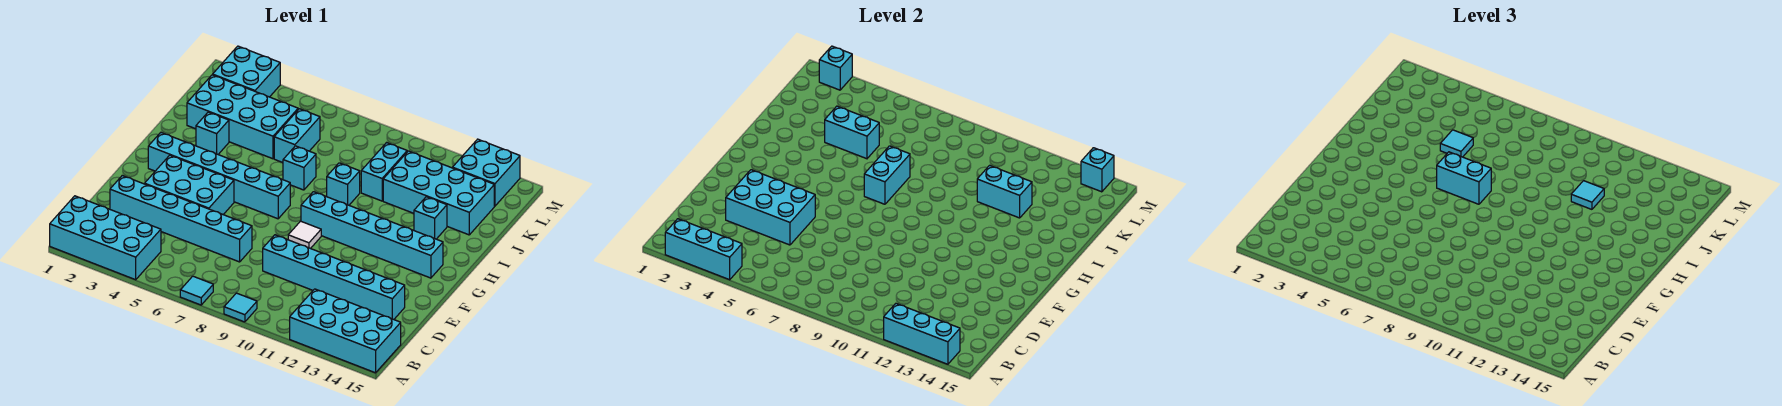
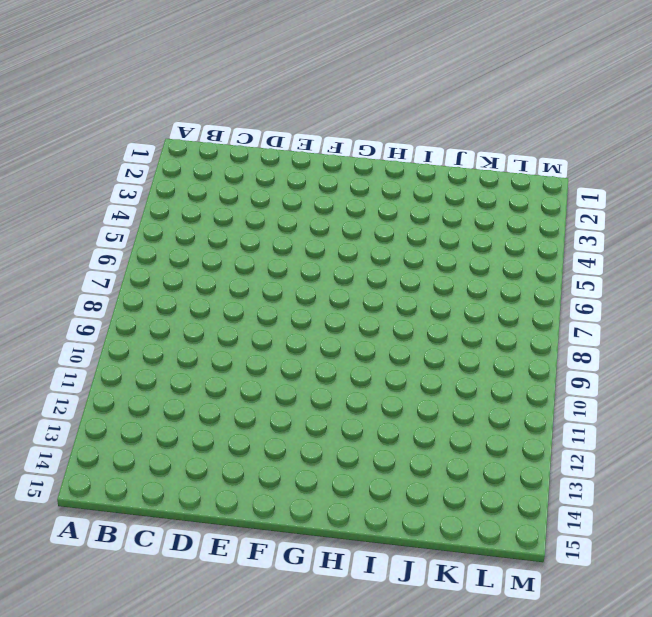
none -> cyan 2x4 brick [50,196,161,280]
none -> cyan 1x1 tile [180,276,213,305]
none -> cyan 1x1 tile [224,293,257,322]
none -> cyan 2x4 brick [290,289,401,373]

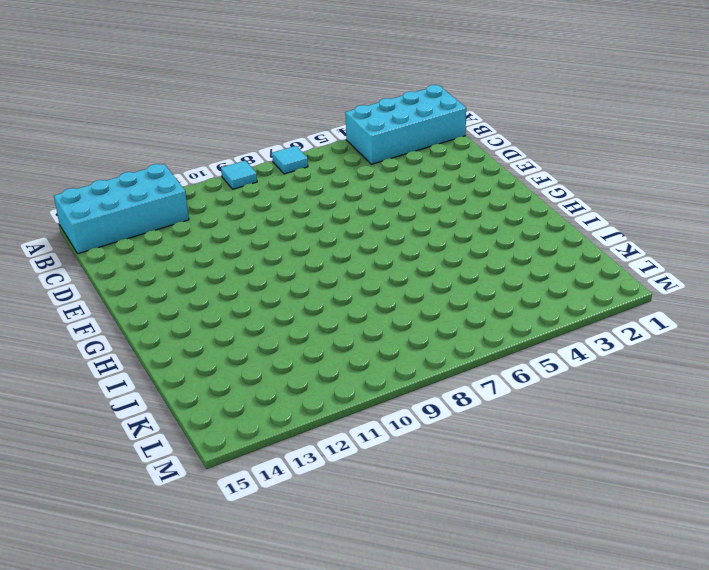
none -> cyan 1x6 brick [110,176,252,262]
none -> cyan 1x6 brick [263,235,405,319]
none -> cyan 2x3 brick [145,155,234,214]
none -> white 1x1 tile [288,221,321,249]

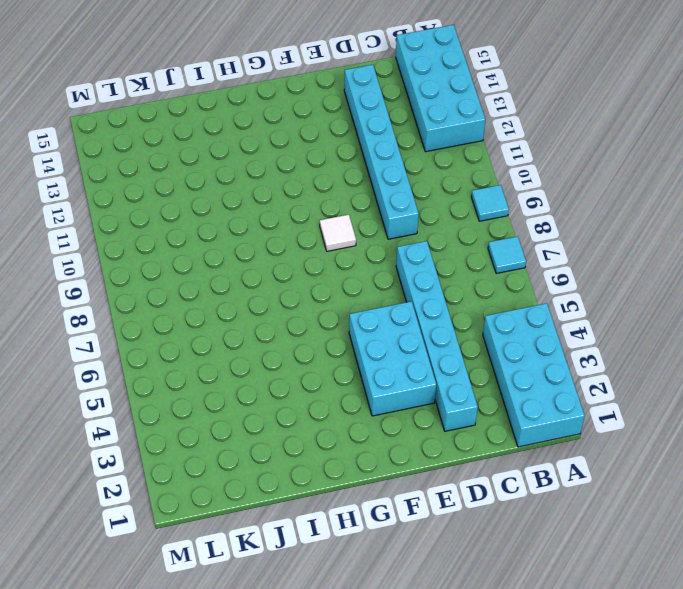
none -> cyan 1x6 brick [148,133,290,219]
none -> cyan 1x6 brick [301,192,443,278]
none -> cyan 1x1 brick [196,112,229,154]
none -> cyan 1x1 brick [283,146,316,190]

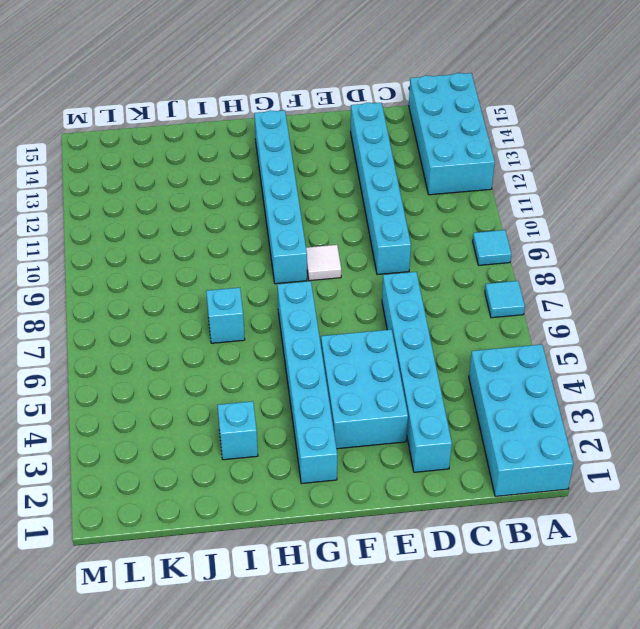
none -> cyan 1x1 brick [327,163,360,205]
none -> cyan 1x1 brick [414,197,447,239]
none -> cyan 2x4 brick [187,75,298,159]
none -> cyan 1x2 brick [274,109,320,163]

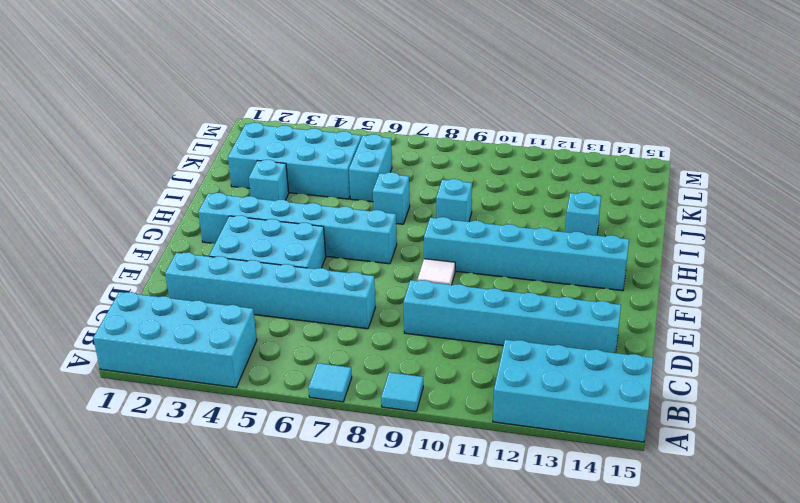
none -> cyan 1x2 brick [361,143,407,201]
none -> cyan 2x4 brick [383,151,494,235]
none -> cyan 2x2 brick [213,46,280,97]
none -> cyan 2x2 brick [452,139,520,206]

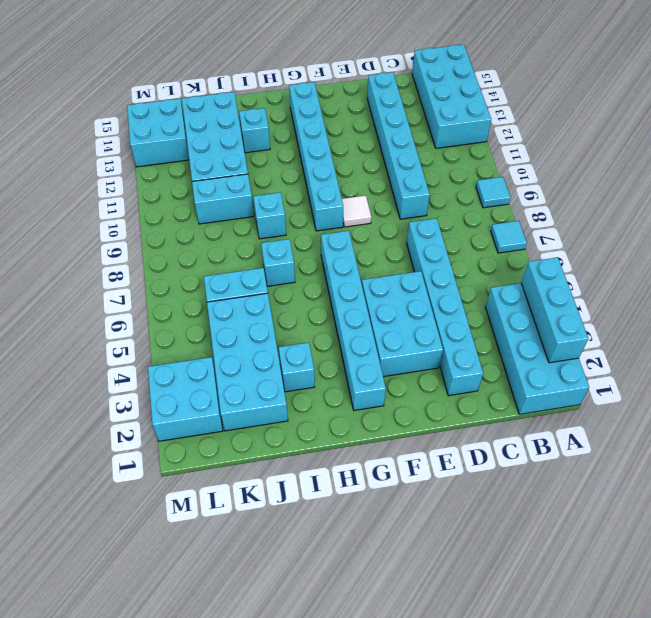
none -> cyan 1x3 brick [884,304,960,364]
none -> cyan 2x3 brick [726,170,815,245]
none -> cyan 1x2 brick [864,146,910,204]
none -> cyan 1x2 brick [825,106,879,159]

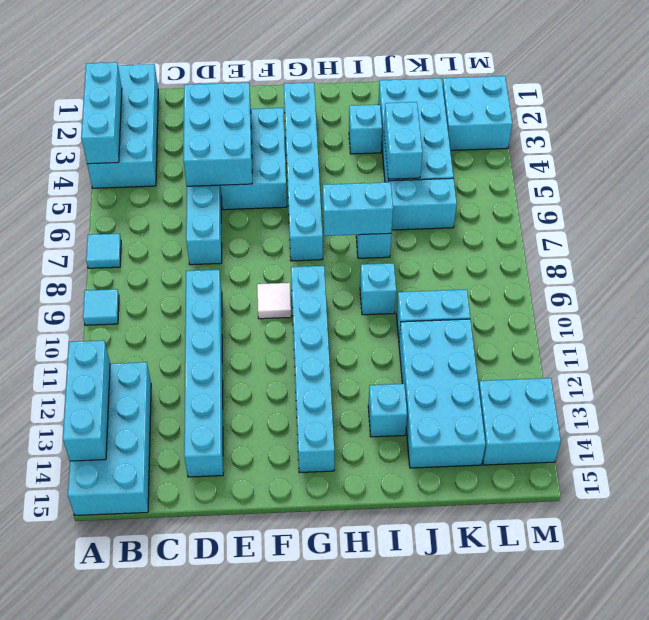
none -> cyan 1x2 brick [977,165,1032,218]
none -> cyan 1x1 brick [819,46,852,90]
none -> cyan 1x1 brick [1081,148,1114,192]
none -> cyan 1x2 brick [1437,152,1491,204]

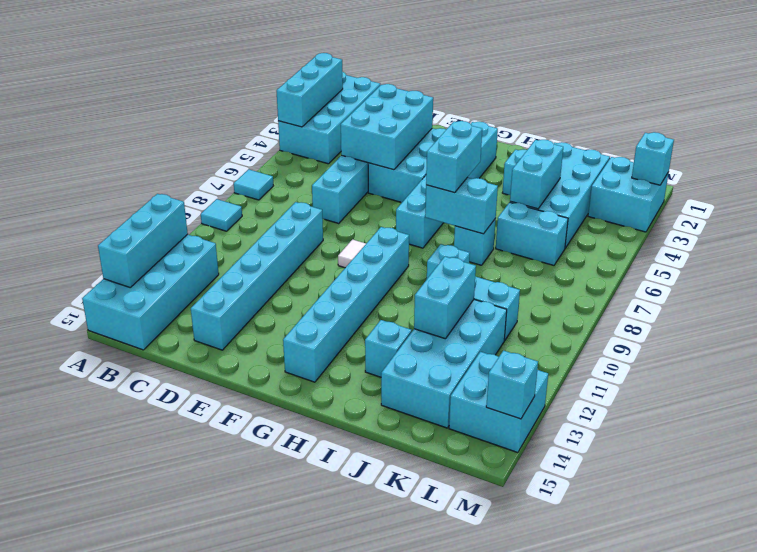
none -> cyan 1x1 tile [1440,130,1473,157]
none -> cyan 1x1 tile [1571,181,1604,209]

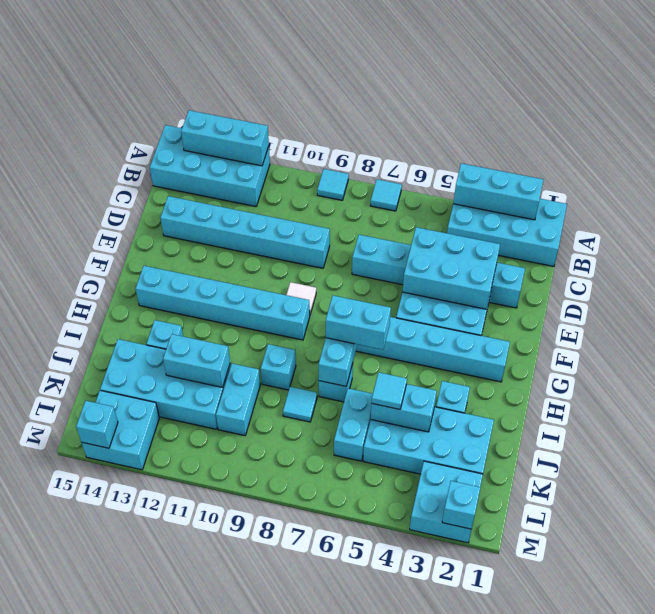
cyan 1x1 tile [283,387,317,422] -> cyan 1x1 tile moved to [1571,181,1604,209]

